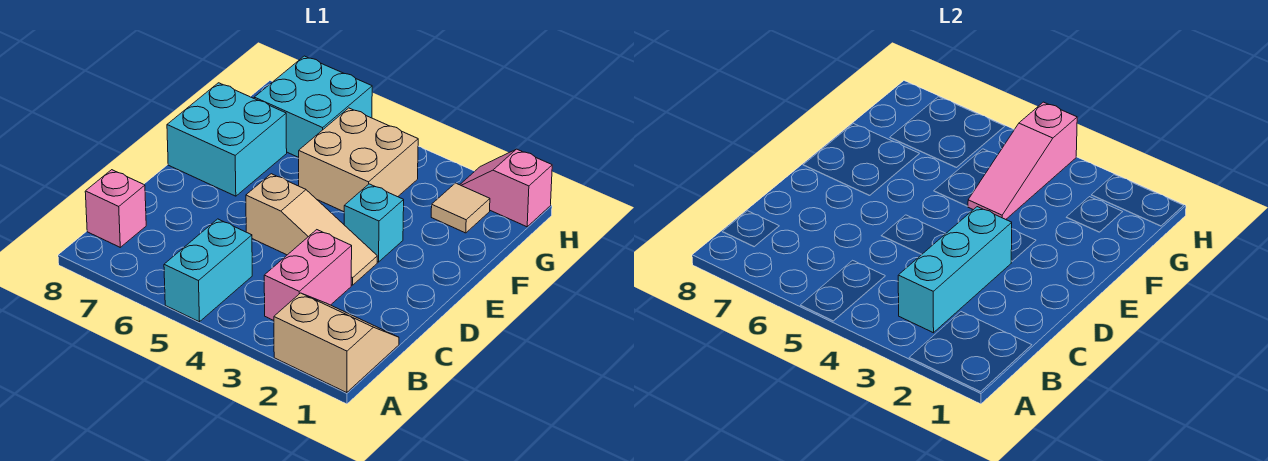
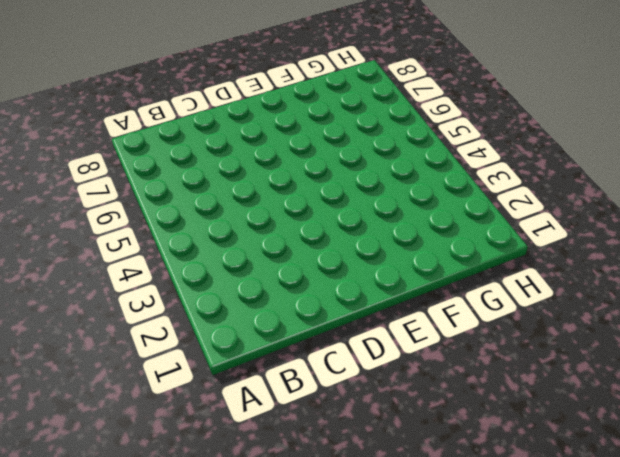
none -> tan 2x2 slope [274,293,399,392]
none -> cyan 1x2 brick [164,219,252,322]
none -> pink 1x2 brick [264,230,352,320]

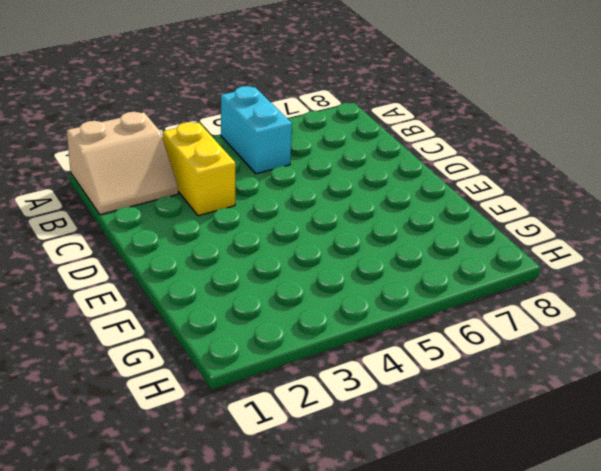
yellow 1x2 brick [163,122,236,216] -> pink 1x2 brick [264,230,352,320]
none -> pink 1x1 brick [85,170,146,247]
none -> tan 1x3 slope [246,174,377,285]
none -> cyan 1x1 brick [344,184,404,262]

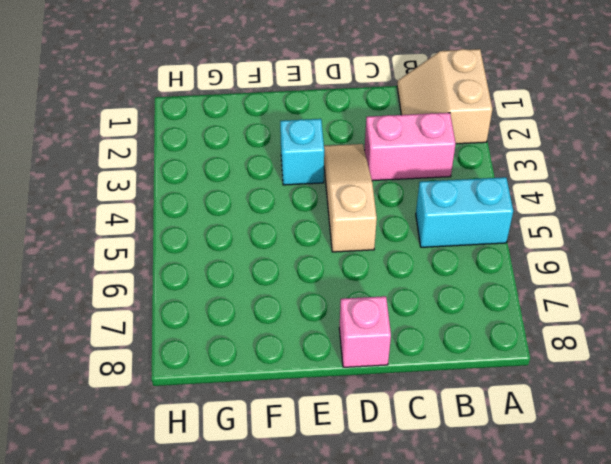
pink 1x1 brick [339,296,391,367] -> pink 1x1 brick moved to [85,170,146,247]
none -> cyan 2x2 brick [167,83,287,196]
none -> tan 2x2 brick [299,108,418,212]
none -> tan 1x1 tile [431,183,490,233]

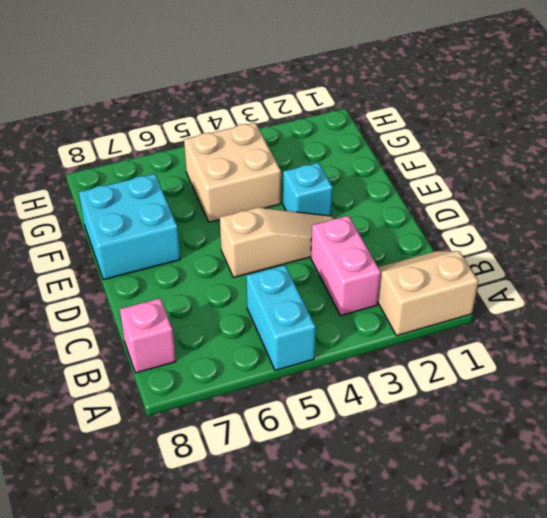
none -> tan 1x1 tile [431,183,490,233]
none -> cyan 2x2 brick [254,56,372,157]
none -> pink 1x2 slope [460,149,552,227]

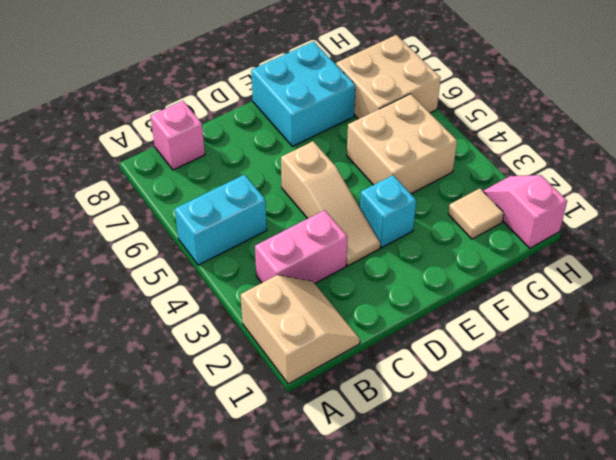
tan 2x2 brick [336,35,441,119] -> cyan 2x2 brick [254,56,372,157]
none -> cyan 1x3 brick [898,207,1012,333]
none -> pink 1x3 slope [968,102,1077,219]

